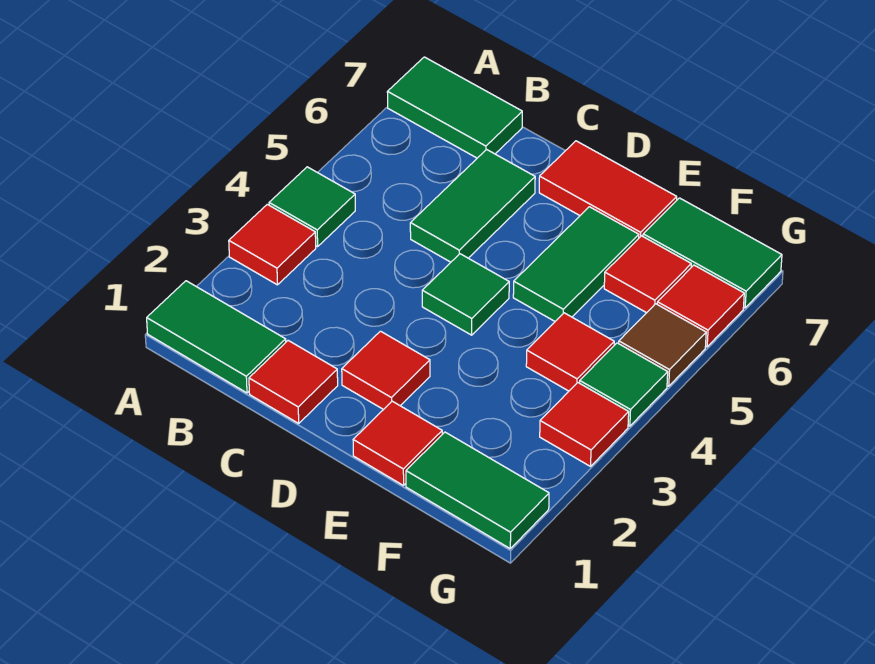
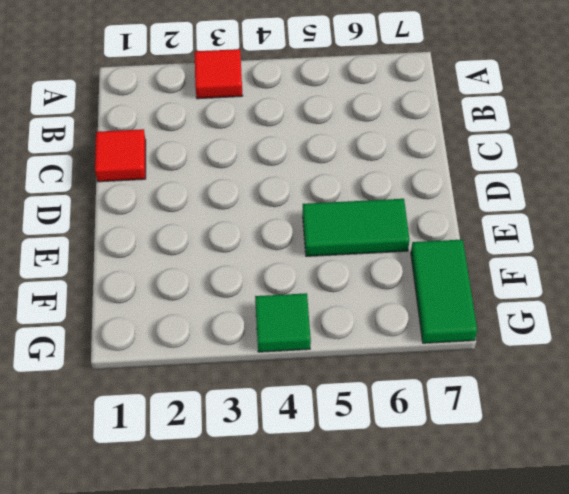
none -> green 1x2 tile [147,281,286,393]
none -> green 1x1 tile [269,167,355,247]
none -> green 1x2 tile [387,57,522,158]

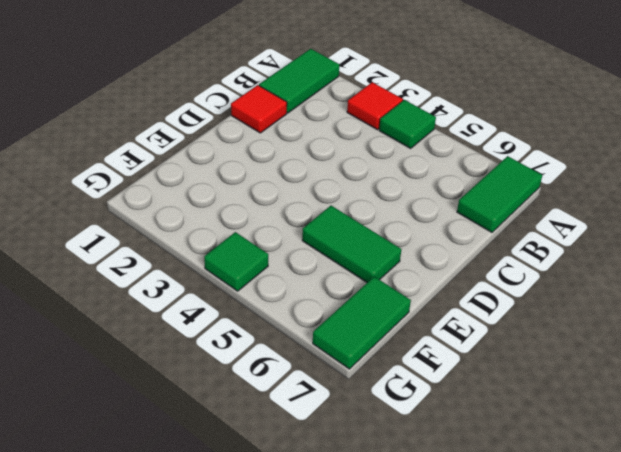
none -> green 1x2 tile [410,150,535,262]
none -> red 1x1 tile [342,331,430,410]
none -> green 1x1 tile [422,254,509,335]

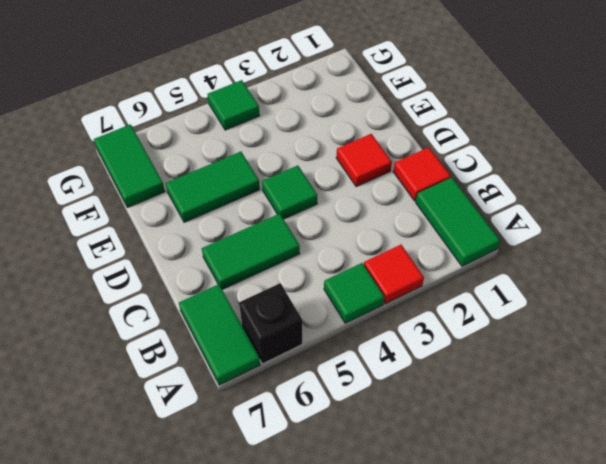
black 1x1 brick [239,283,302,364] -> none
none -> red 1x2 tile [539,141,677,238]
none -> red 1x1 tile [353,401,442,485]
none -> green 1x2 tile [406,432,549,548]

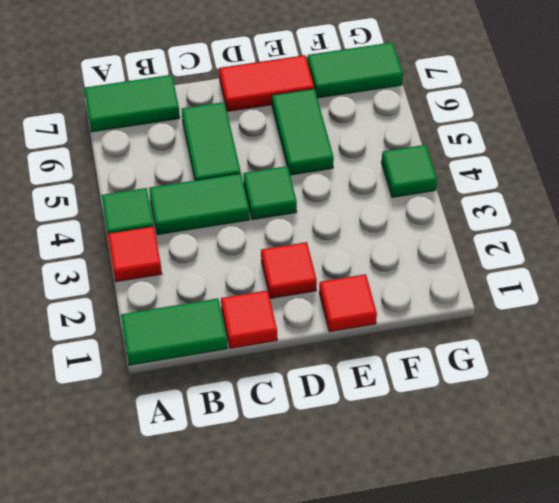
green 1x2 tile [149,173,250,235] -> green 1x2 tile moved to [406,432,549,548]
none -> red 1x1 tile [526,313,614,391]
none -> red 1x1 tile [604,236,691,313]
none -> red 1x1 tile [540,383,629,466]

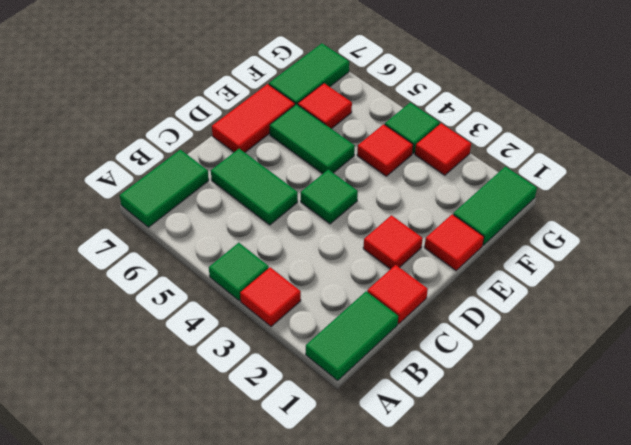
none -> brown 1x1 tile [619,304,706,386]
none -> red 1x1 tile [657,265,744,347]

